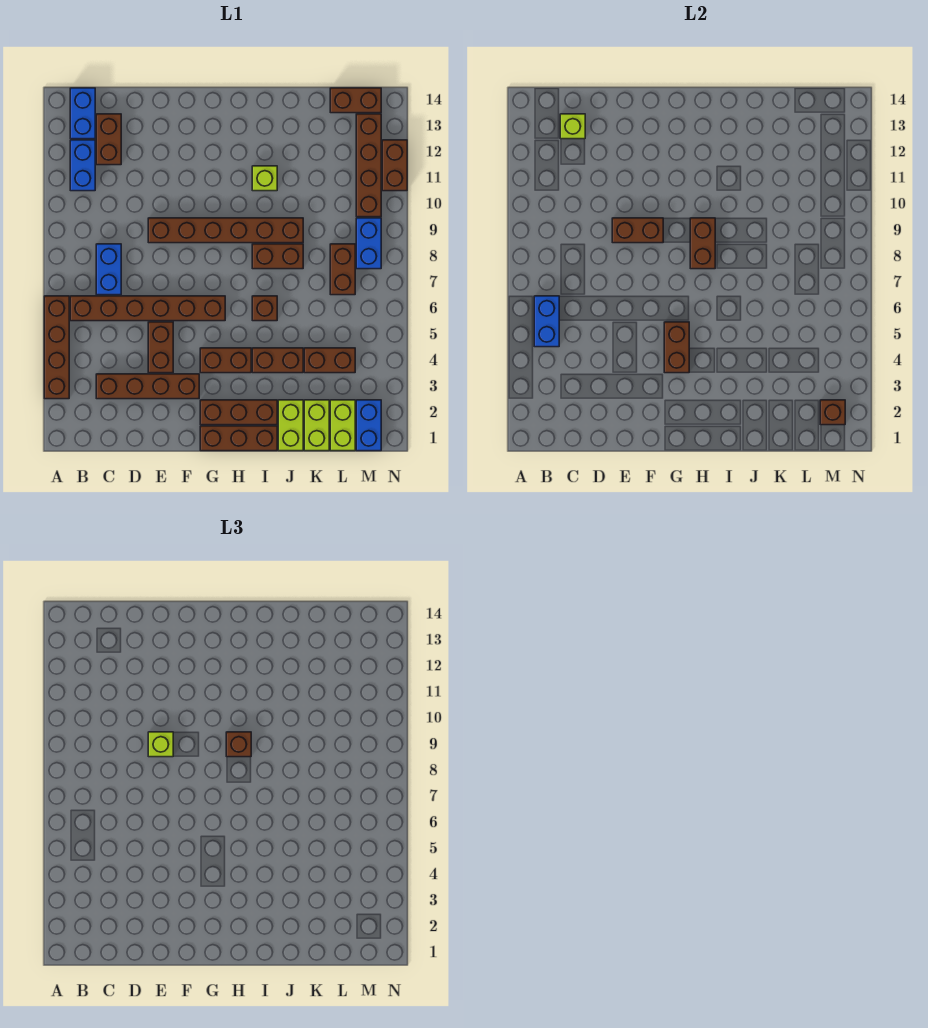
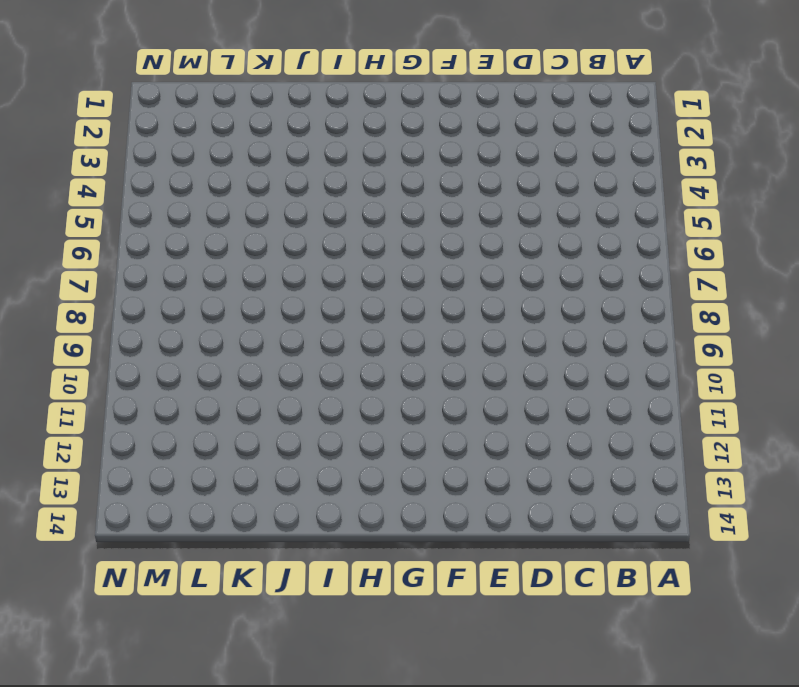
none -> brown 1x4 brick [44,296,69,399]
none -> brown 1x6 brick [70,296,225,321]
none -> blue 1x2 brick [70,140,95,191]
none -> blue 1x2 brick [70,88,95,139]

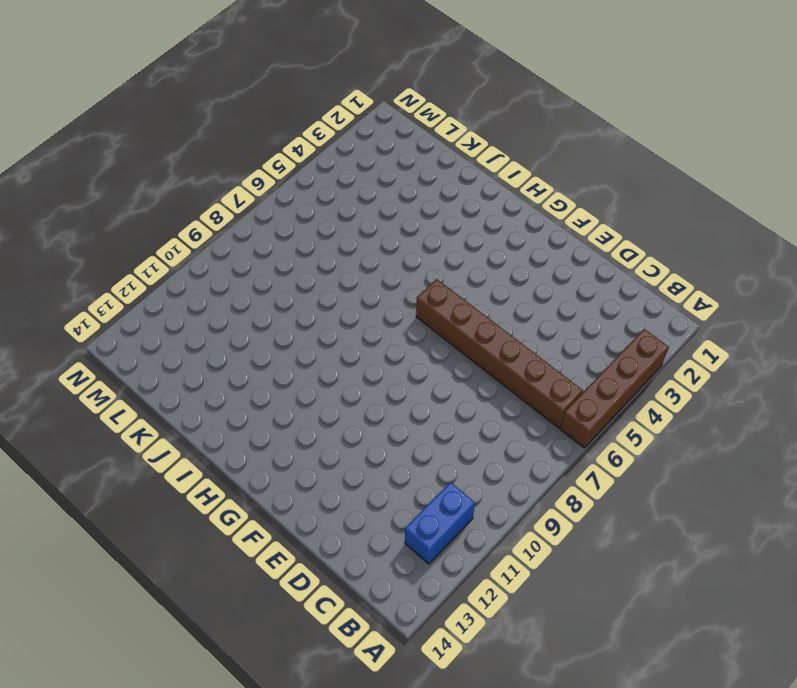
none -> blue 1x2 brick [70,88,95,139]
none -> brown 1x4 brick [96,374,199,399]
none -> blue 1x2 brick [96,244,121,295]
none -> brown 1x2 brick [96,114,121,165]

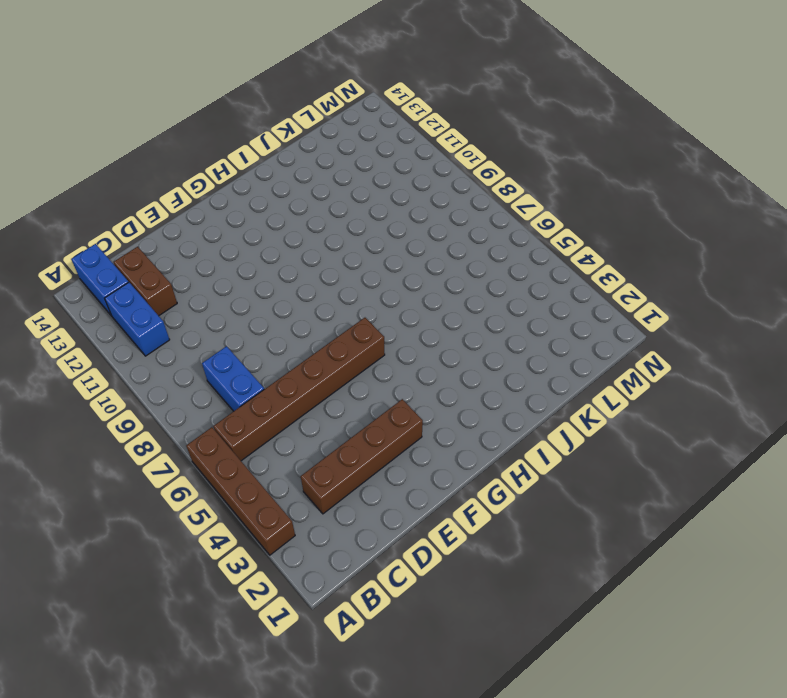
none -> brown 1x2 brick [148,322,173,373]
none -> brown 1x6 brick [148,218,303,243]
none -> brown 1x3 brick [200,426,277,451]
none -> brown 1x3 brick [200,400,277,425]

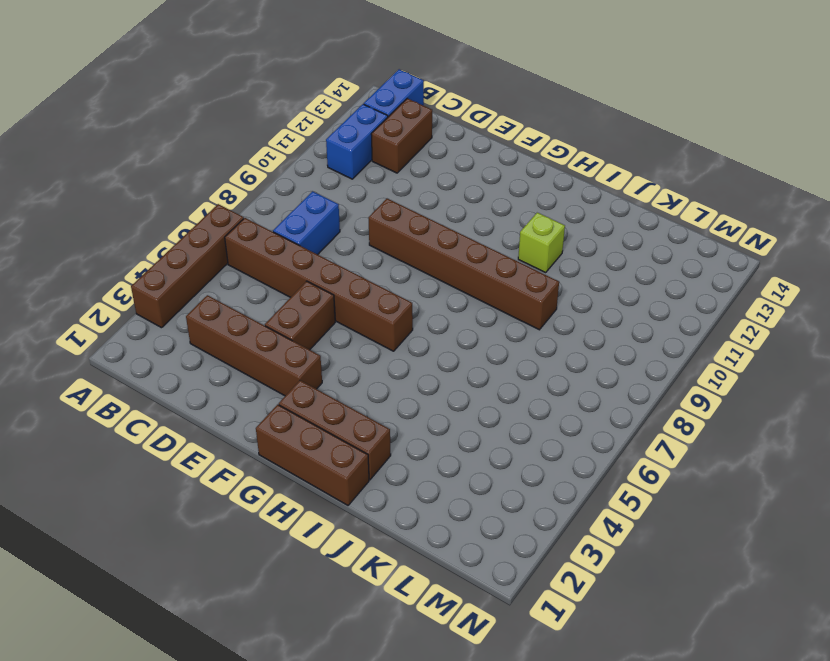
none -> brown 1x2 brick [200,348,251,373]
none -> brown 1x2 brick [252,348,303,373]
none -> brown 1x1 brick [252,296,277,321]
none -> brown 1x2 brick [252,244,303,269]

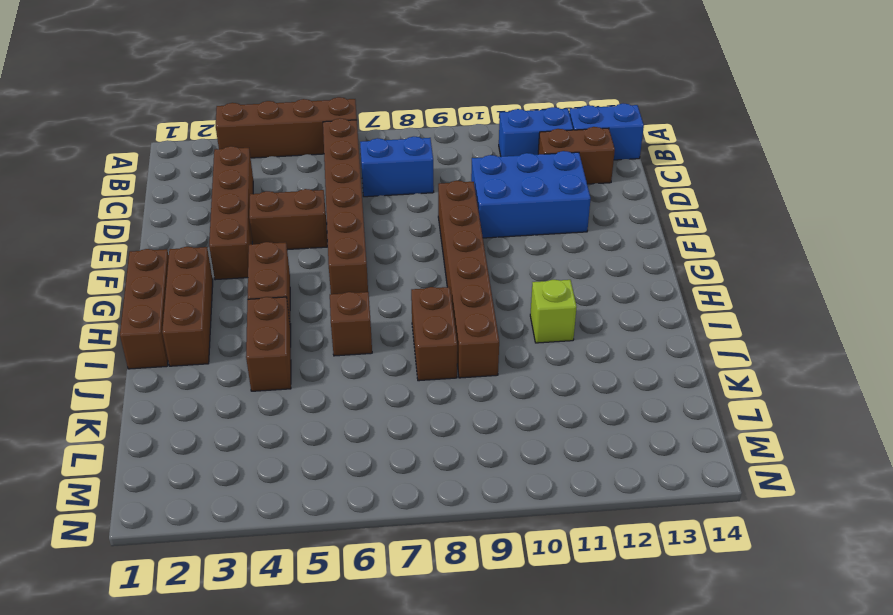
blue 2x3 brick [471,151,591,238] -> none
none -> lime 1x2 brick [278,400,303,451]
none -> lime 1x2 brick [304,400,329,451]
none -> brown 1x2 brick [304,348,355,373]
none -> lime 1x2 brick [330,400,355,451]

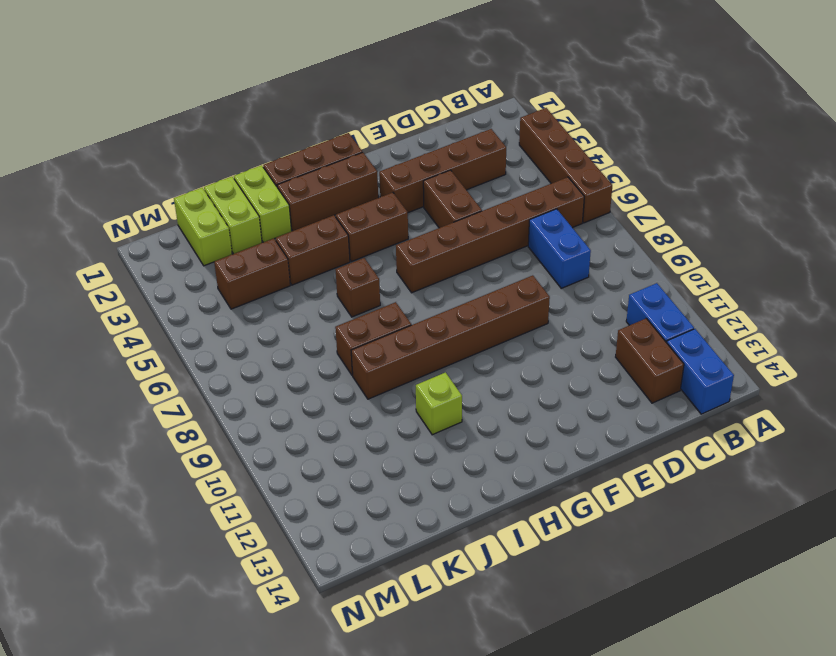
none -> brown 1x2 brick [330,244,355,295]
none -> brown 1x2 brick [330,88,381,113]
none -> blue 1x2 brick [356,400,381,451]
none -> blue 1x2 brick [356,218,381,269]

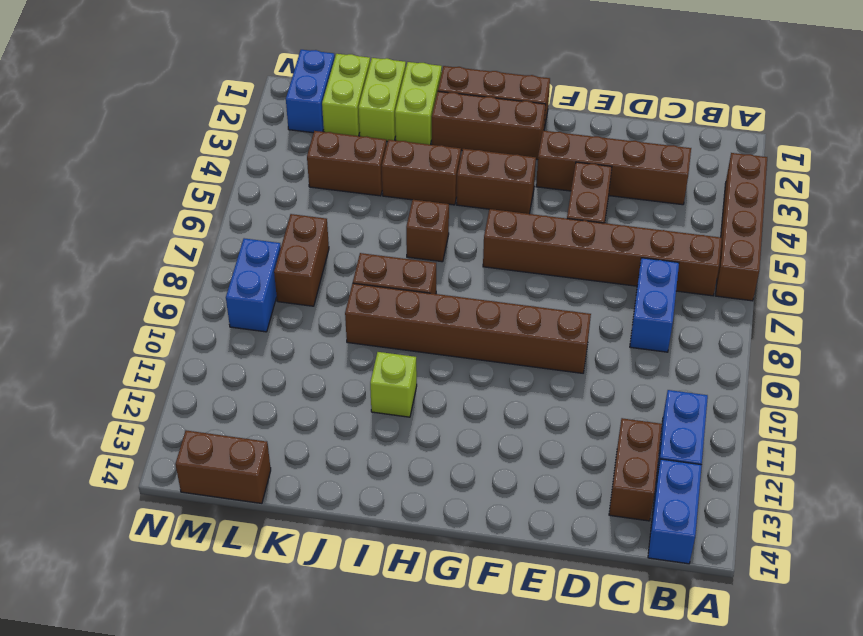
none -> brown 1x4 brick [356,114,381,217]
none -> brown 1x2 brick [382,140,407,191]
none -> blue 1x2 brick [534,296,559,347]
none -> lime 1x1 brick [560,114,585,139]

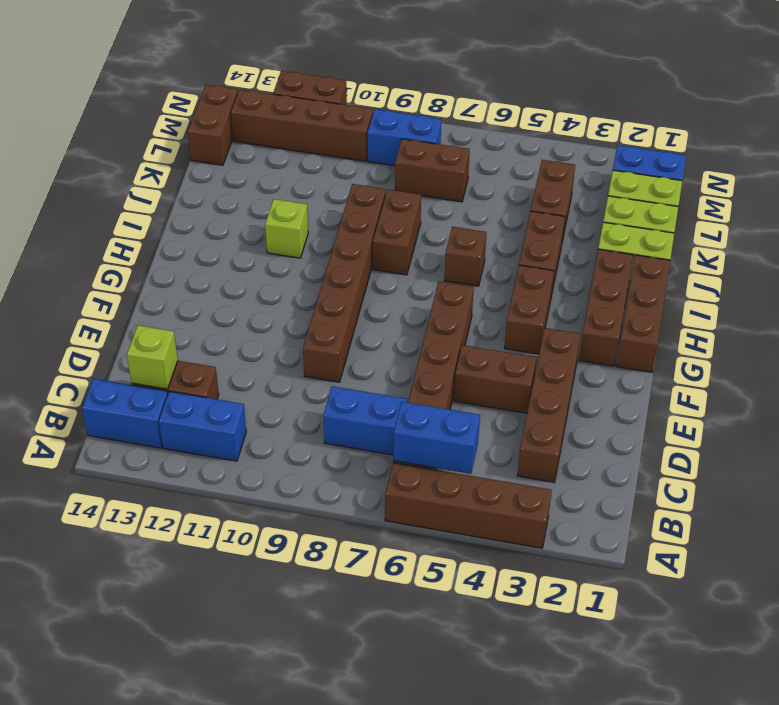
none -> brown 1x2 brick [612,218,663,243]
none -> brown 1x2 brick [664,322,689,373]
none -> brown 1x2 brick [690,218,715,269]
none -> brown 1x1 brick [820,400,845,425]

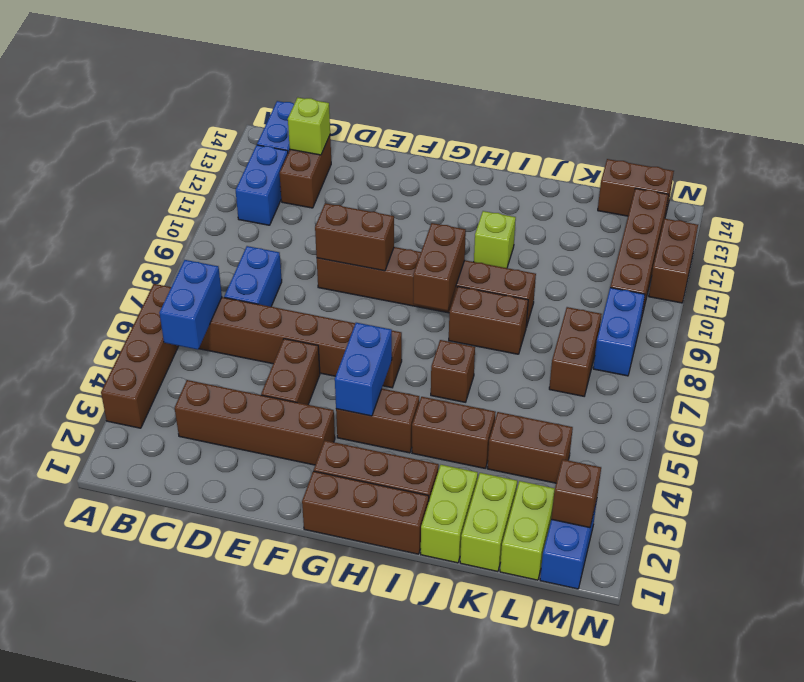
blue 1x2 brick [335,323,392,416] -> brown 1x2 brick [664,322,689,373]
none -> lime 1x1 brick [148,732,173,757]
none -> brown 1x1 brick [226,732,251,757]

